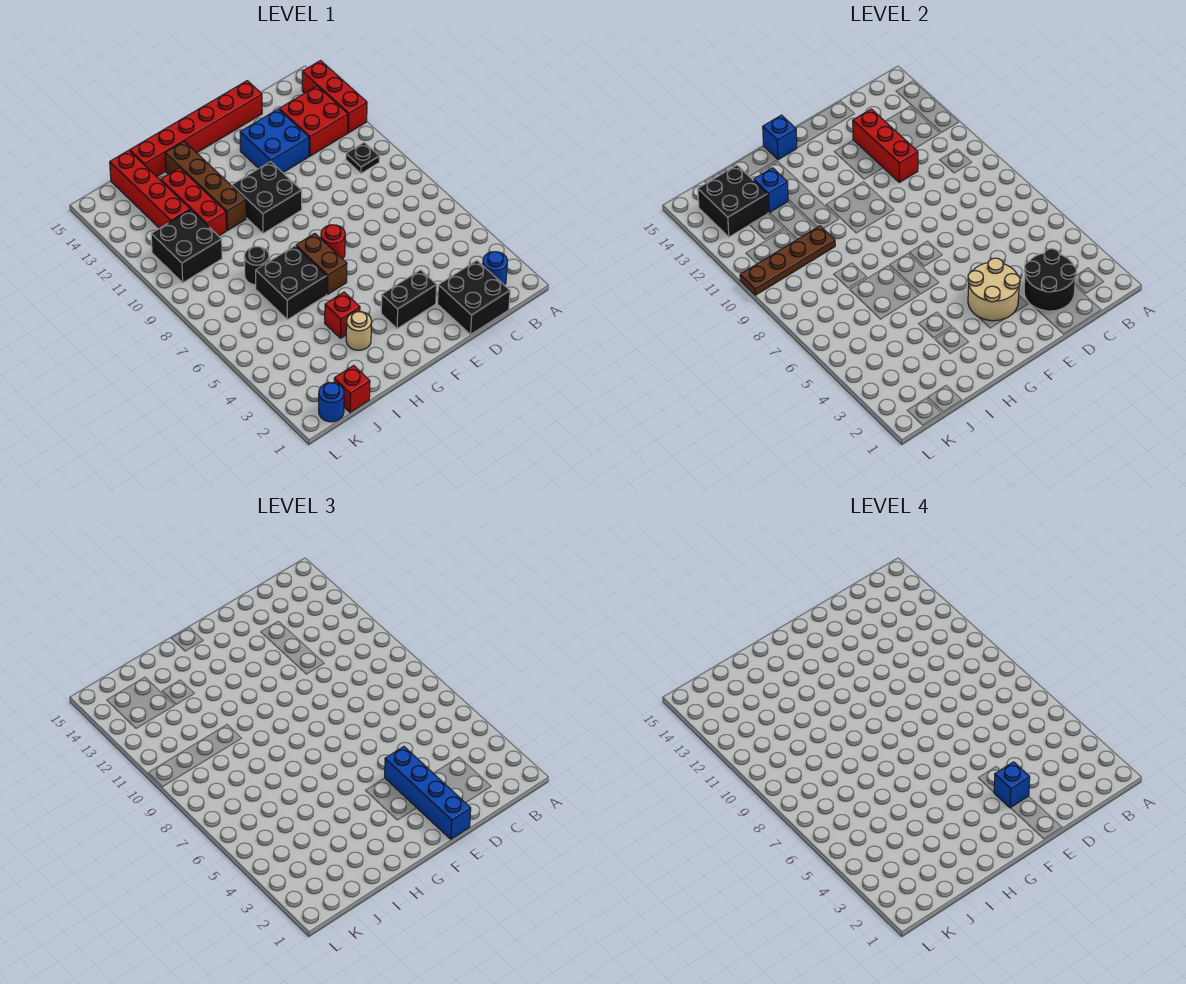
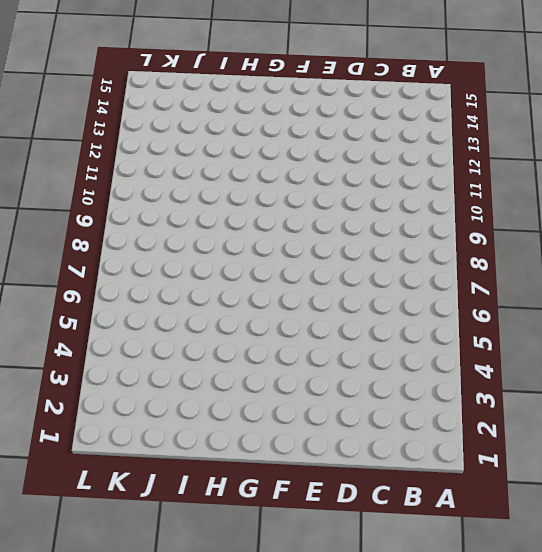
none -> red 1x3 brick [302,61,367,133]
none -> blue 1x1 round brick [483,252,507,285]
none -> black 1x1 plate [346,142,380,173]
none -> red 2x2 brick [279,86,348,156]

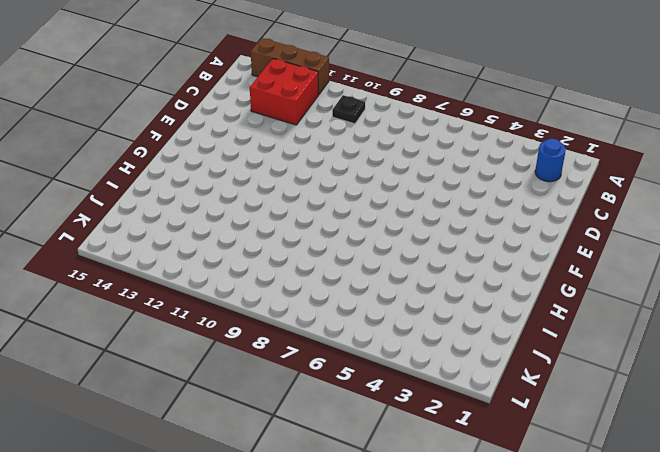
brown 1x3 brick [251,38,329,95] -> red 1x3 brick [302,61,367,133]
none -> black 2x2 brick [438,260,510,335]
none -> blue 2x2 brick [240,109,309,172]
none -> red 1x6 brick [130,81,262,177]
none -> black 1x2 brick [381,270,437,329]

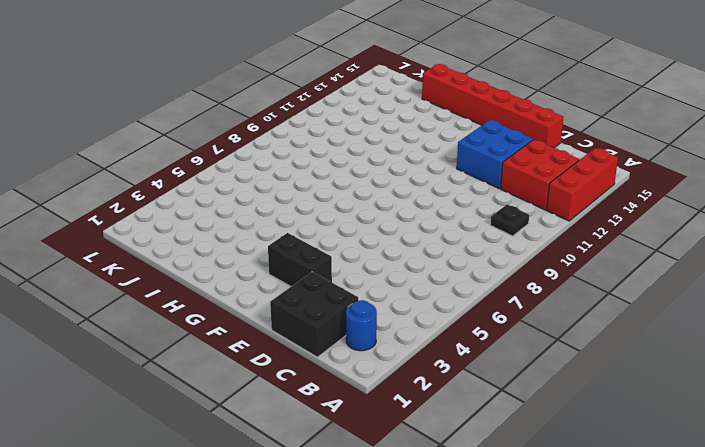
none -> red 1x1 round brick [321,225,345,259]
none -> black 2x2 brick [232,161,302,233]
none -> brown 1x2 brick [296,234,347,294]
none -> tan 1x1 round brick [346,312,372,350]

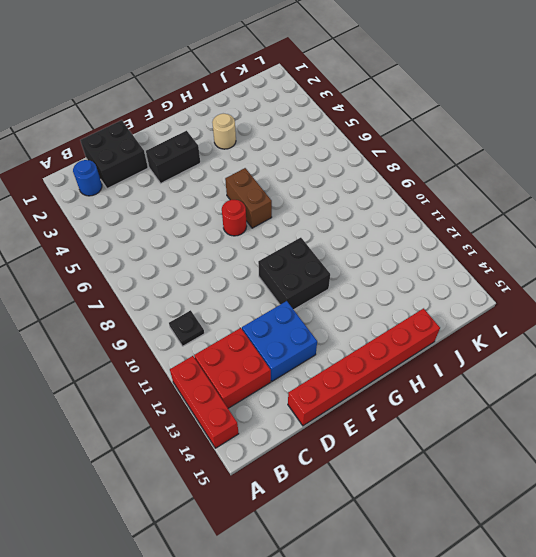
none -> red 1x1 brick [325,292,360,338]
none -> black 2x2 brick [256,246,327,320]
none -> brown 1x4 brick [165,142,246,231]
none -> black 1x1 round brick [244,247,269,285]

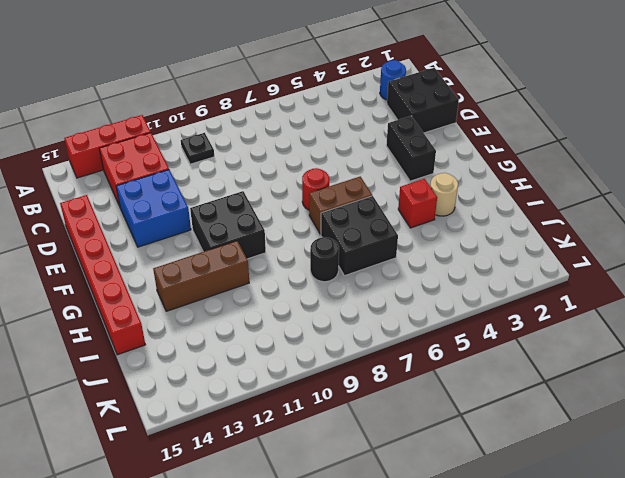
brown 1x3 brick [153,241,249,311] -> brown 1x4 brick [165,142,246,231]
none -> red 1x3 brick [161,168,226,236]
none -> red 1x1 brick [334,365,370,412]
none -> black 2x2 brick [151,210,222,283]
none -> red 1x4 brick [110,150,190,228]

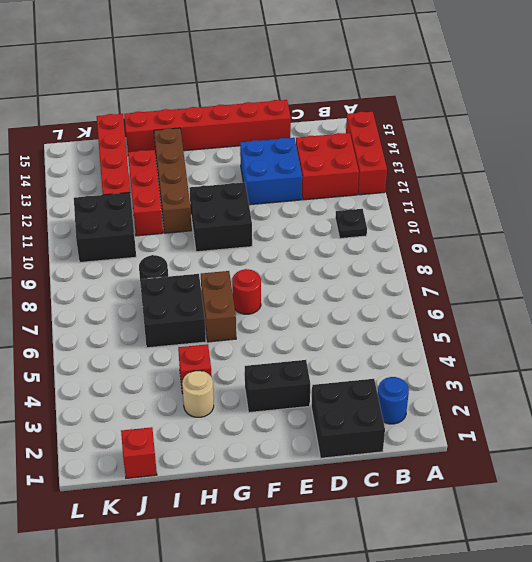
none -> blue 1x1 round brick [319,383,344,422]
none -> black 2x2 round brick [1024,249,1076,311]
none -> red 1x3 brick [853,109,918,182]
none -> tan 2x2 round brick [968,258,1020,321]

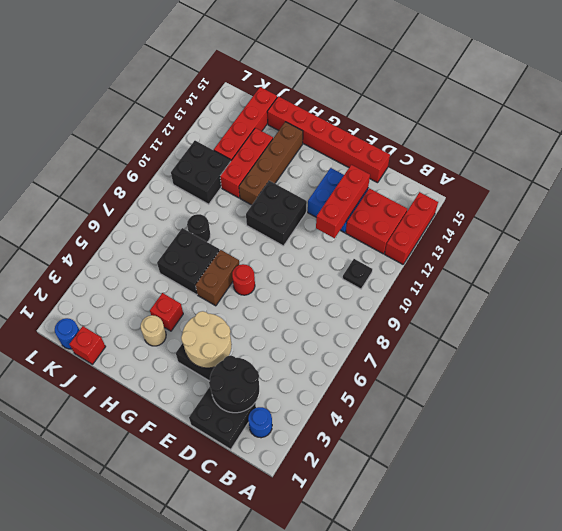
none -> blue 1x1 brick [763,115,797,160]
none -> brown 1x4 plate [740,226,835,295]
none -> blue 1x1 brick [754,168,788,213]
none -> black 2x2 brick [698,165,768,237]

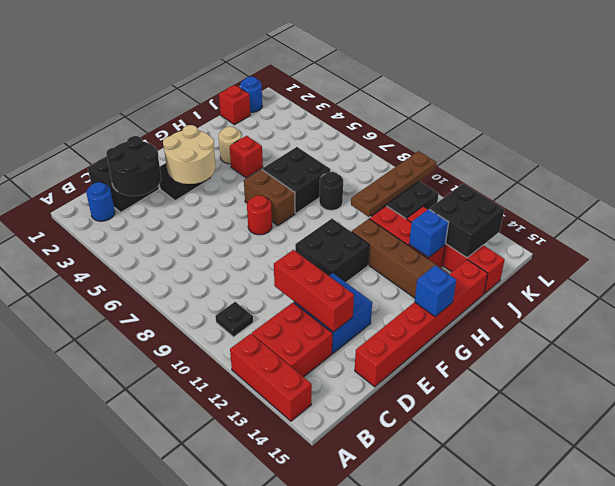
none -> blue 1x4 brick [385,747,471,839]
none -> blue 1x1 brick [994,762,1030,808]

